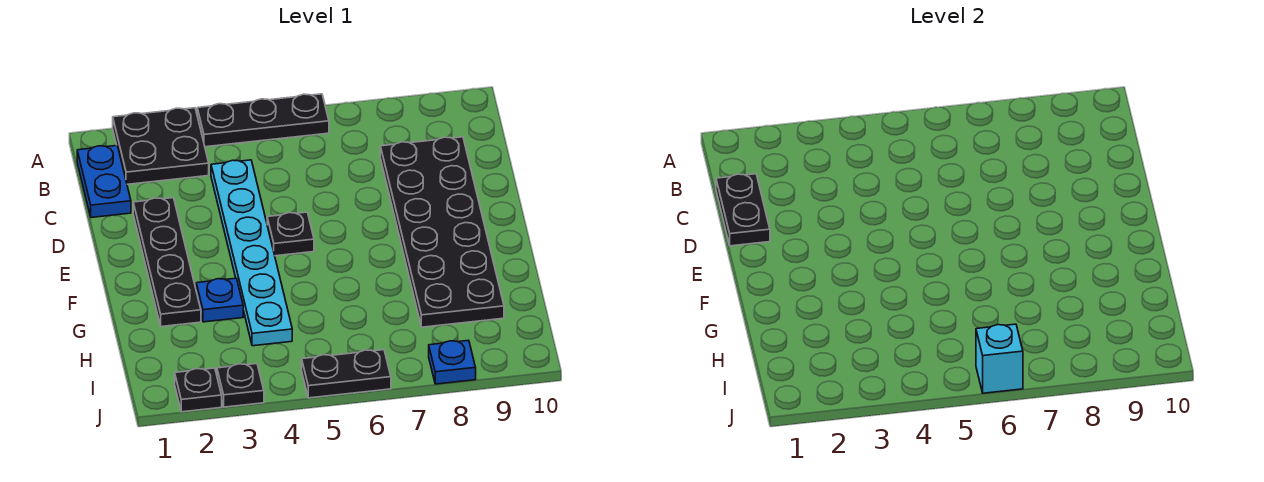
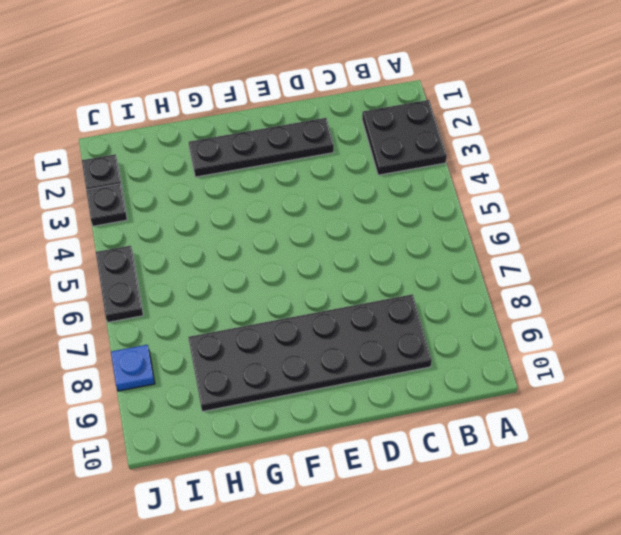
none -> black 1x3 plate [197,94,329,147]
none -> blue 1x2 plate [77,146,131,218]
none -> cyan 1x6 plate [211,160,292,346]

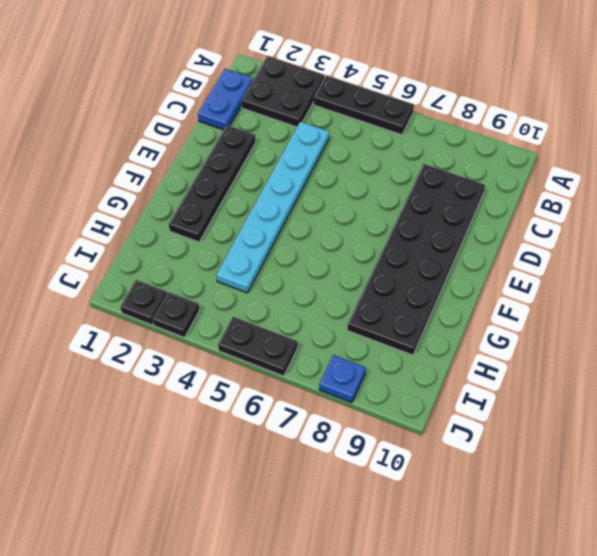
none -> black 1x1 plate [267,212,314,256]
none -> blue 1x1 plate [196,278,243,322]
none -> black 1x2 plate [716,174,770,246]

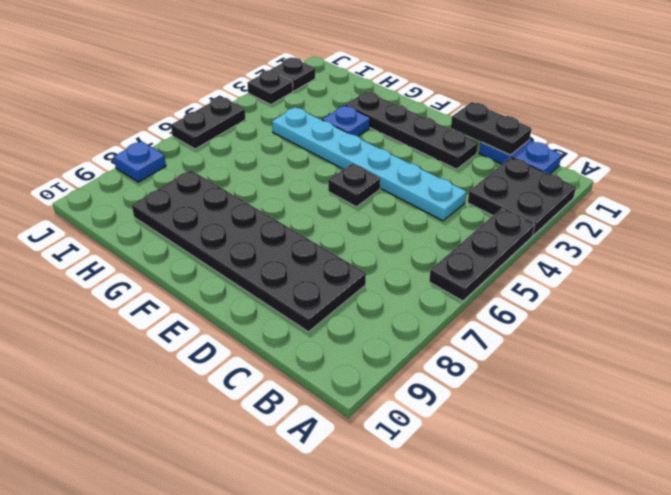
none -> cyan 1x1 brick [976,324,1023,393]

